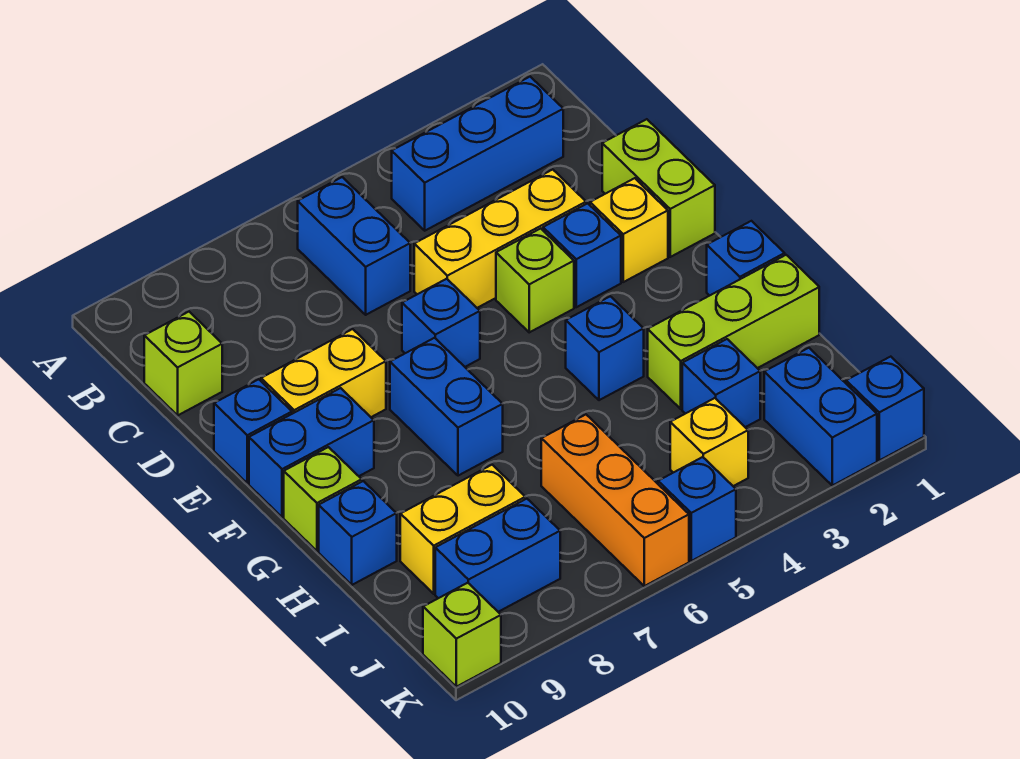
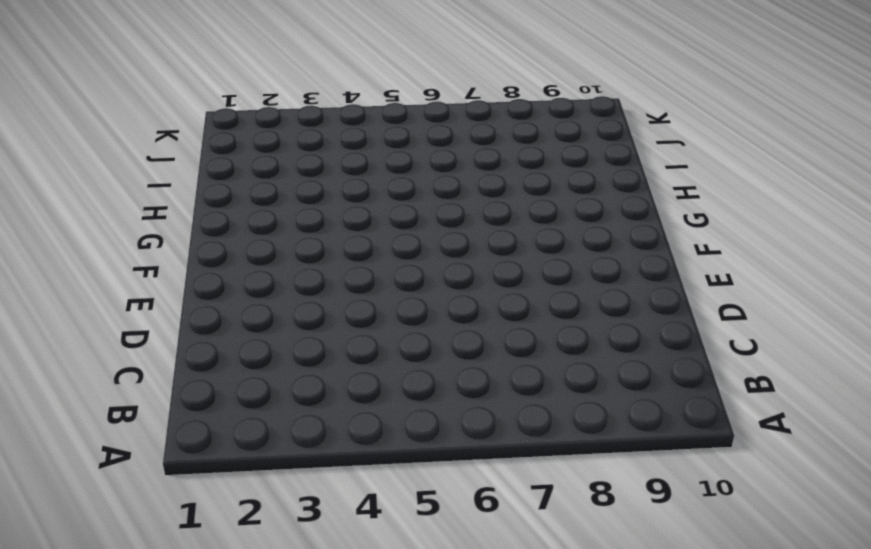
none -> blue 1x3 brick [392,77,563,231]
none -> blue 1x2 brick [298,177,410,315]
none -> lime 1x1 brick [144,312,222,415]

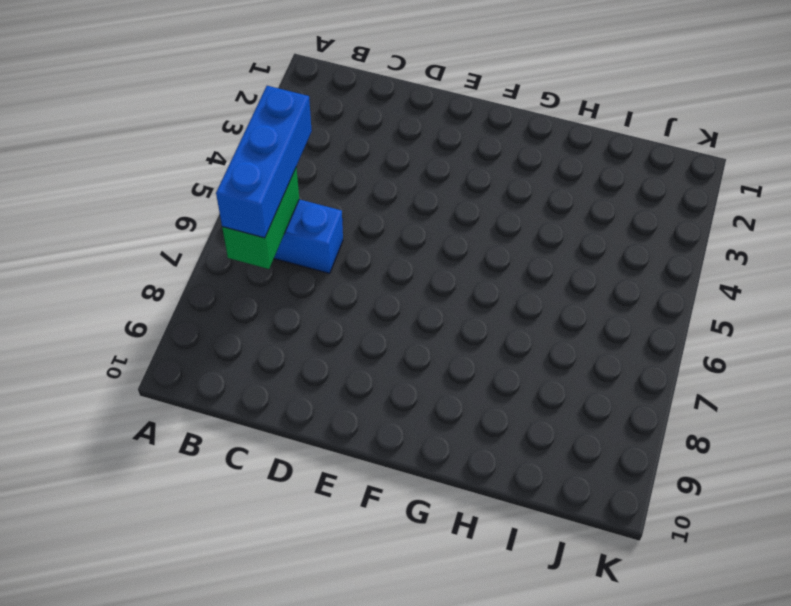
blue 1x3 brick [216,86,312,238] -> blue 1x3 brick moved to [392,77,563,231]
green 1x2 brick [222,168,299,269] -> none
none -> lime 1x1 brick [144,312,222,415]
none -> lime 1x2 brick [602,119,715,257]
none -> yellow 1x3 brick [414,170,586,308]

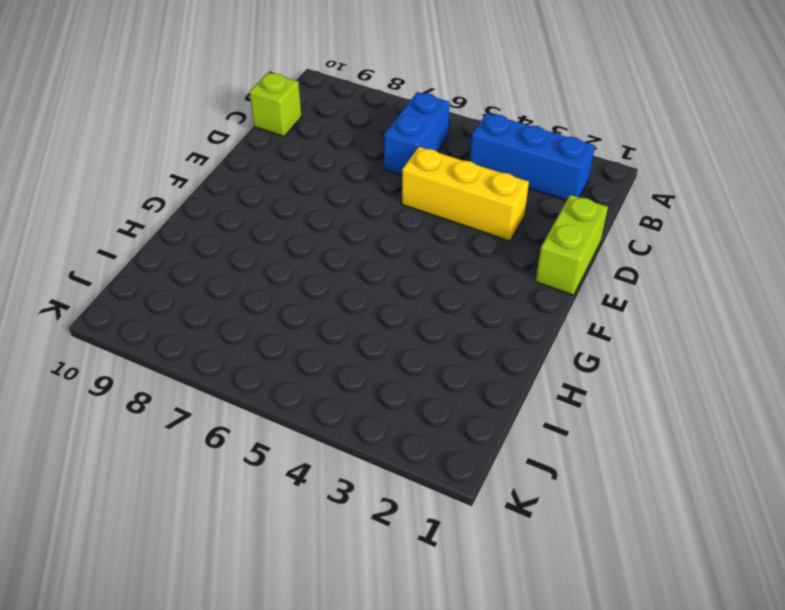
none -> yellow 1x1 brick [590,178,668,282]
none -> blue 1x1 brick [543,203,621,307]
none -> lime 1x1 brick [496,229,574,332]

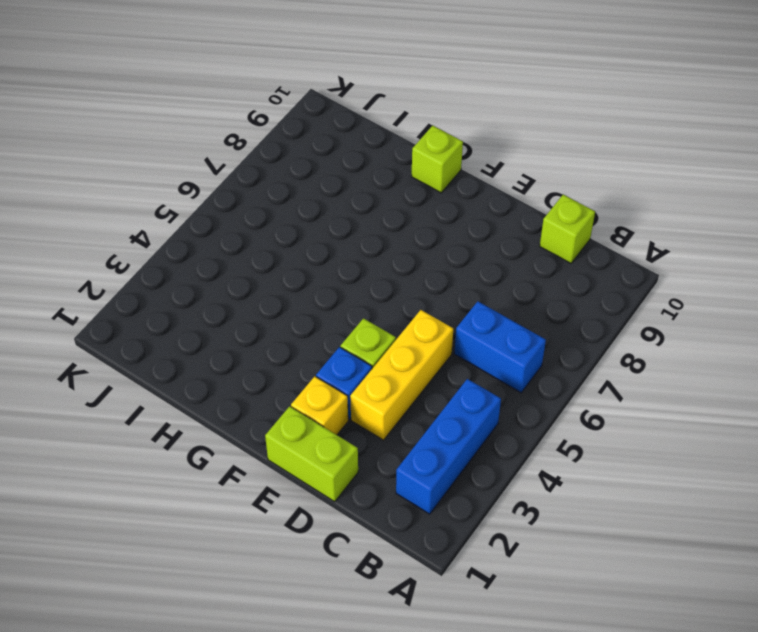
none -> blue 1x1 brick [402,279,480,367]
none -> yellow 1x2 brick [261,329,386,417]
none -> blue 1x1 brick [214,379,292,483]

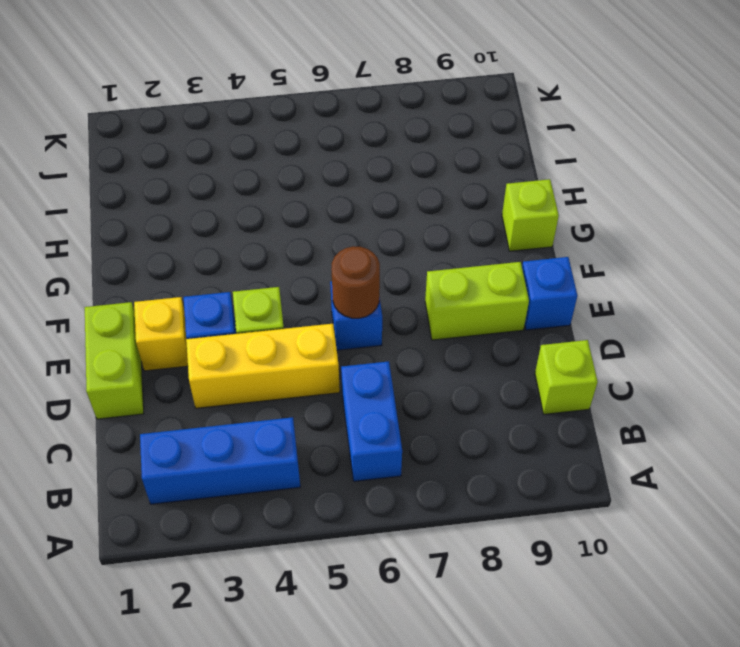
brown 1x1 round brick [331,246,380,318] -> none
lime 1x2 brick [425,262,529,340] -> yellow 1x2 brick [261,329,386,417]
none -> blue 1x2 brick [390,338,503,476]
none -> blue 1x2 brick [249,388,374,517]
none -> blue 1x1 brick [707,221,785,296]

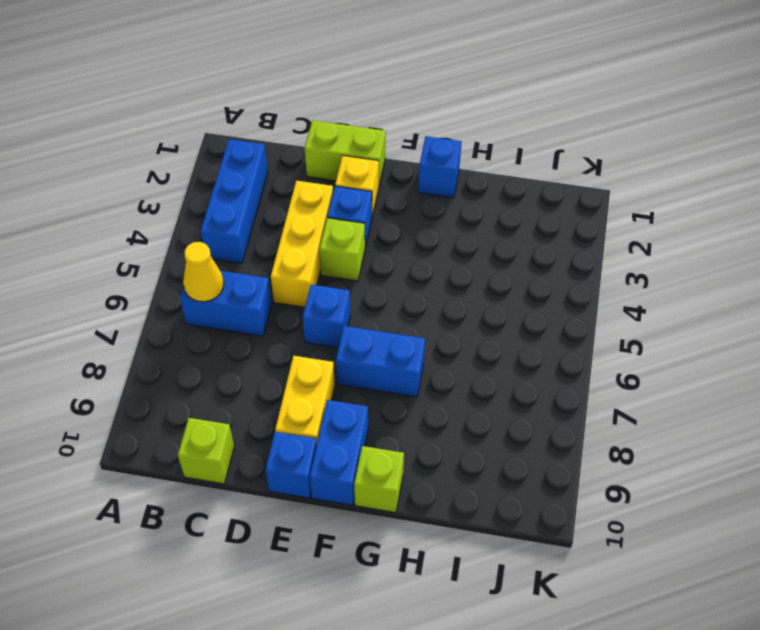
yellow 1x1 cone [183,242,224,302] -> none
none -> blue 1x1 brick [566,296,644,400]
none -> lime 1x3 brick [648,255,819,409]
none -> blue 1x1 brick [319,481,397,585]

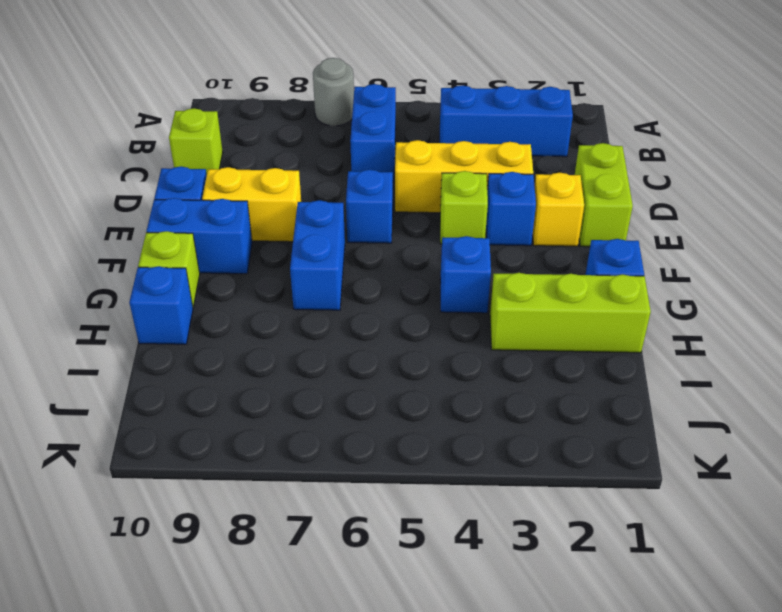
grey 1x1 round brick [313,58,354,126] -> none
none -> blue 1x1 brick [682,339,760,427]
none -> orange 1x3 brick [541,415,689,586]
none -> yellow 1x2 brick [400,465,525,594]

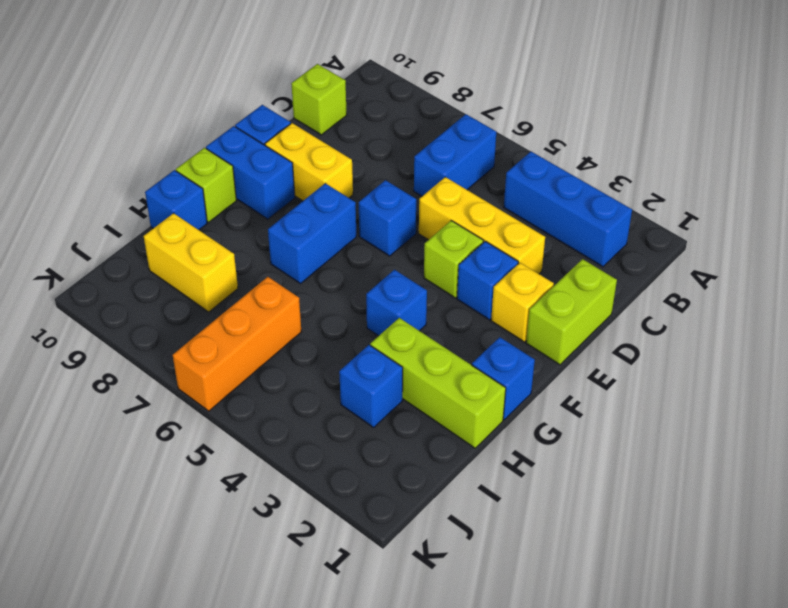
none -> blue 1x2 brick [764,348,877,486]
none -> yellow 1x1 brick [670,398,748,486]
none -> blue 1x2 brick [435,499,560,612]

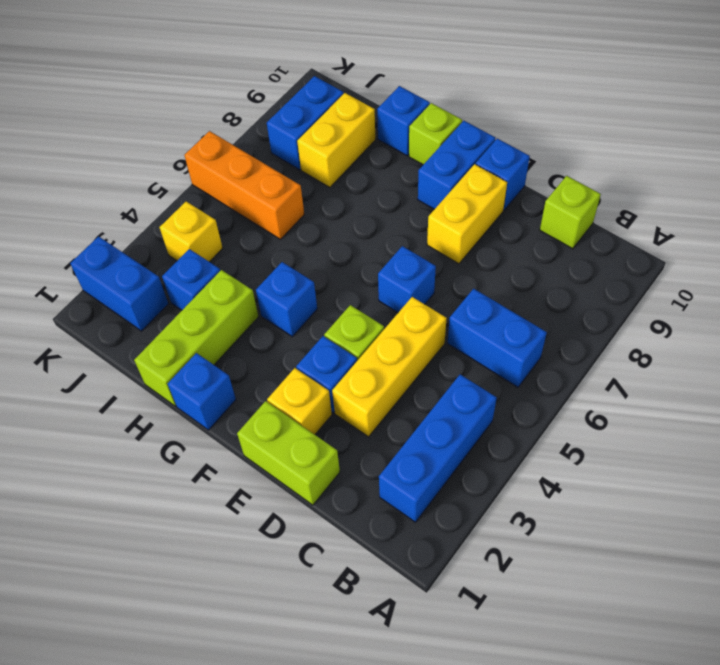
none -> blue 1x2 brick [390,338,503,476]
none -> blue 1x1 brick [846,357,924,460]
none -> blue 1x1 brick [658,457,736,561]

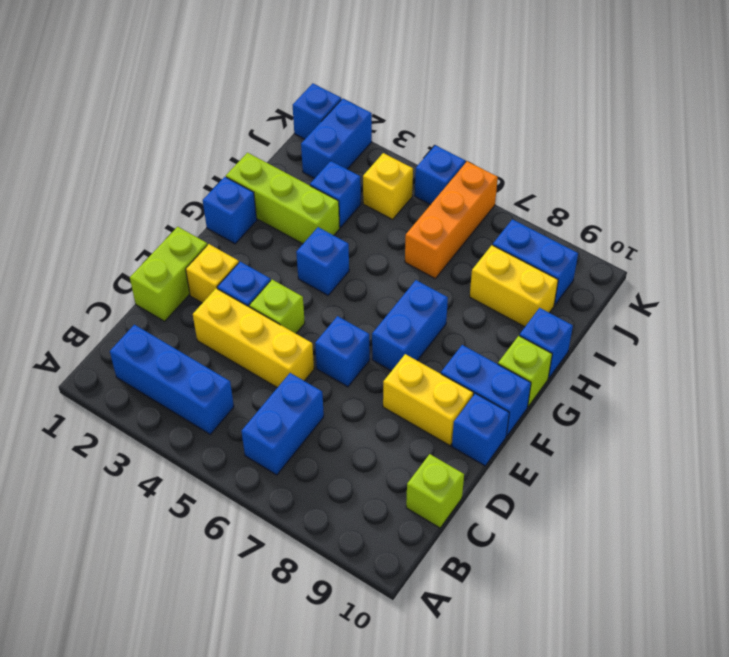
none -> lime 1x1 brick [423,583,501,687]

